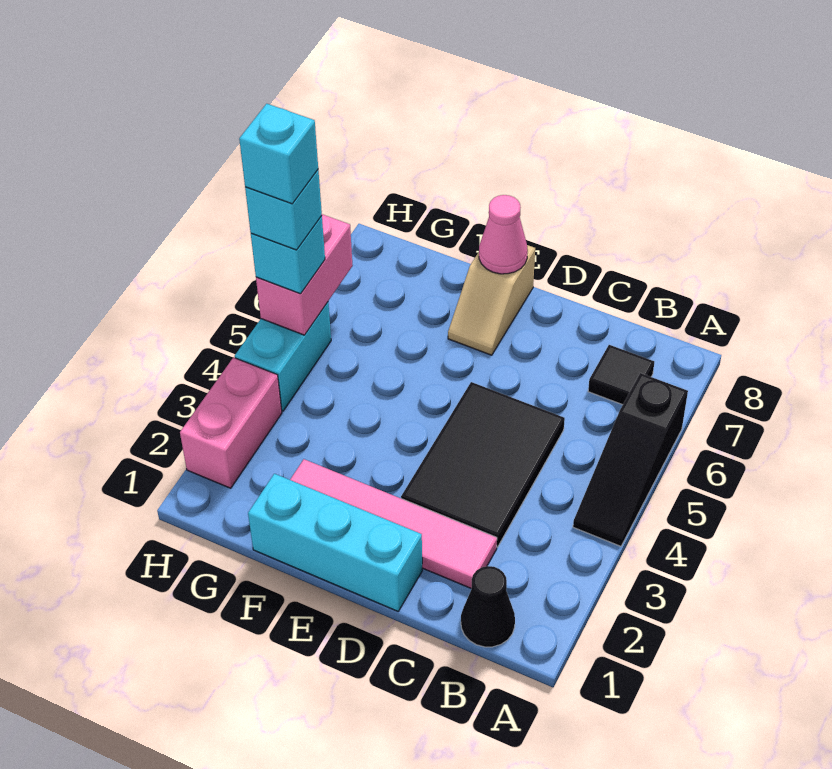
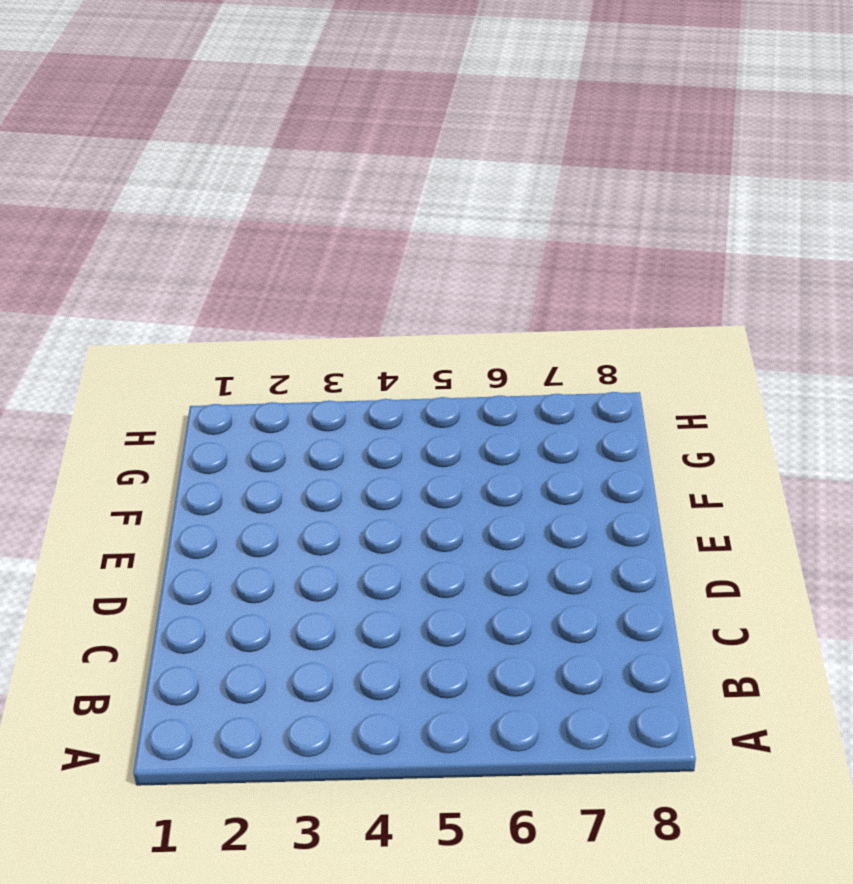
none -> black 1x3 slope [573,373,688,546]
none -> black 1x1 cone [461,566,515,647]
none -> black 1x1 tile [588,345,654,405]

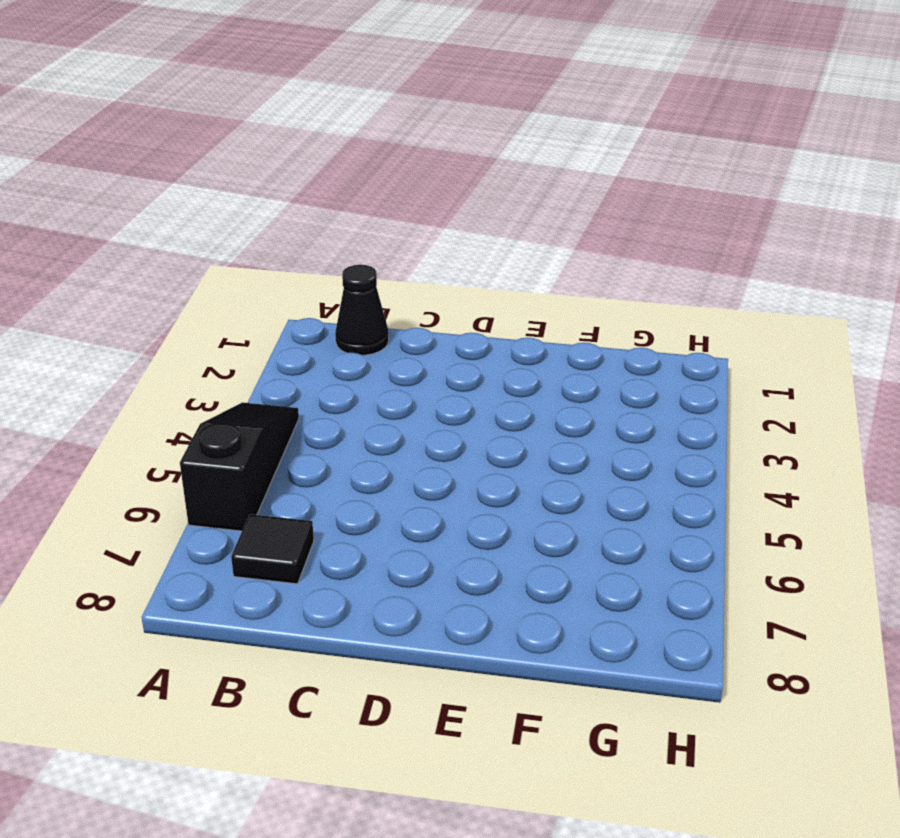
none -> pink 1x4 tile [290,459,497,589]
none -> black 2x3 tile [401,382,565,547]
none -> cyan 1x3 brick [248,474,422,611]

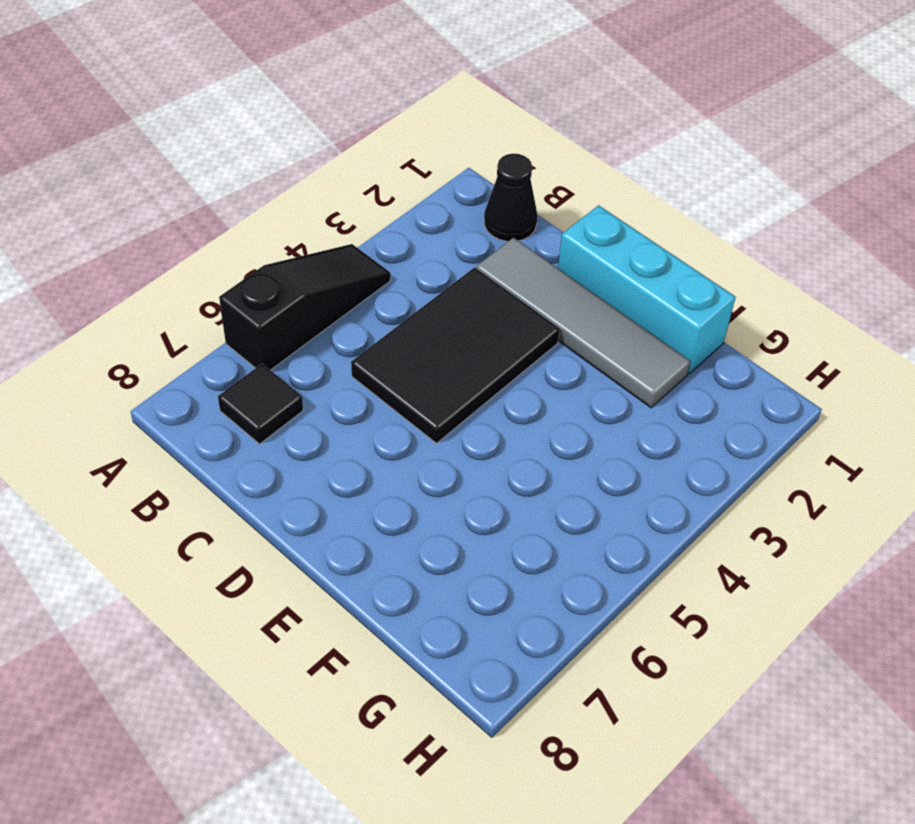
grey 1x4 tile [476,238,690,408] -> pink 1x4 tile [290,459,497,589]
none -> tan 1x2 slope [448,245,535,355]
none -> pink 1x2 brick [180,357,282,488]
none -> cyan 1x2 brick [235,302,331,411]

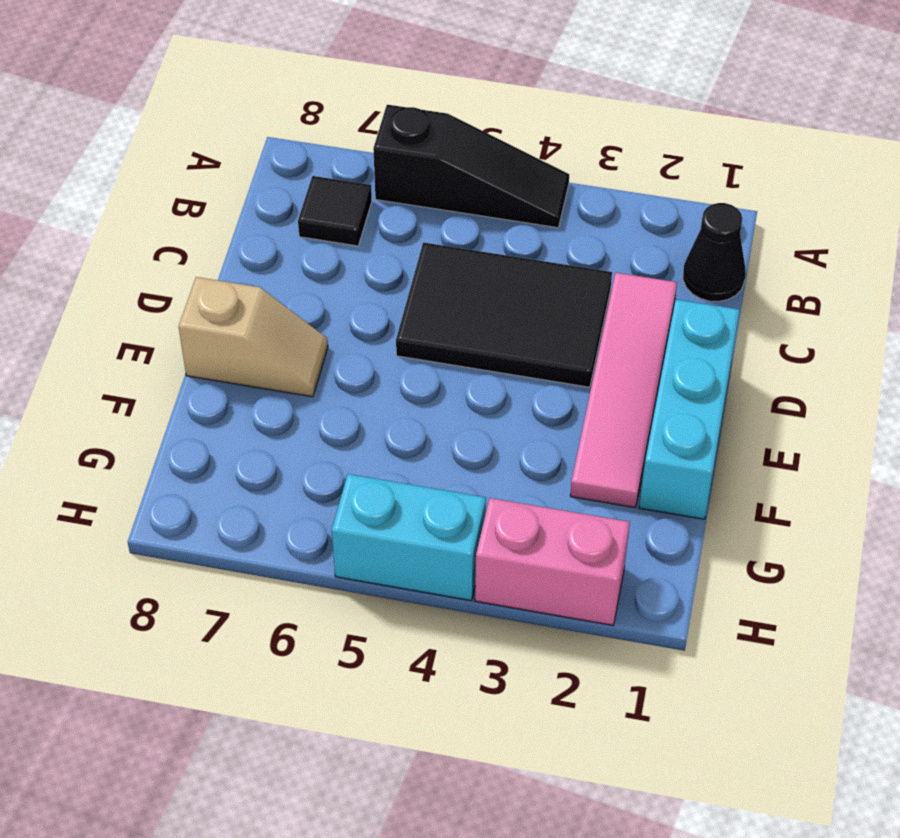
none -> pink 1x1 cone [479,195,528,274]
none -> pink 1x2 brick [256,214,353,335]
none -> cyan 1x1 brick [251,216,325,294]

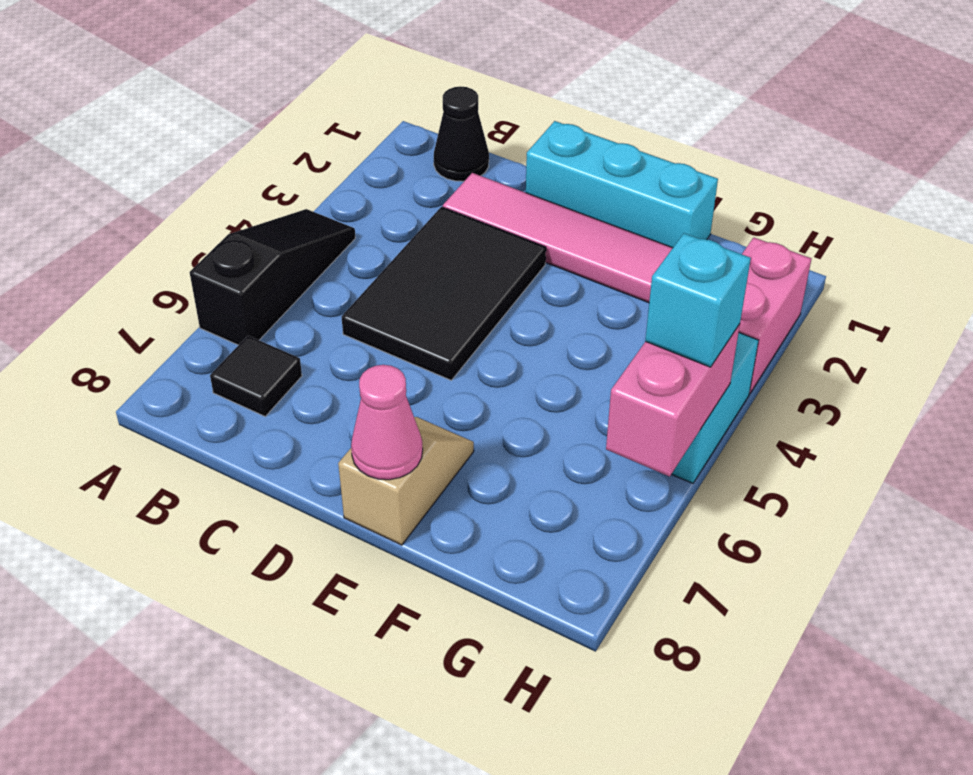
none -> cyan 1x1 brick [245,170,322,250]
none -> cyan 1x1 brick [239,104,318,204]

